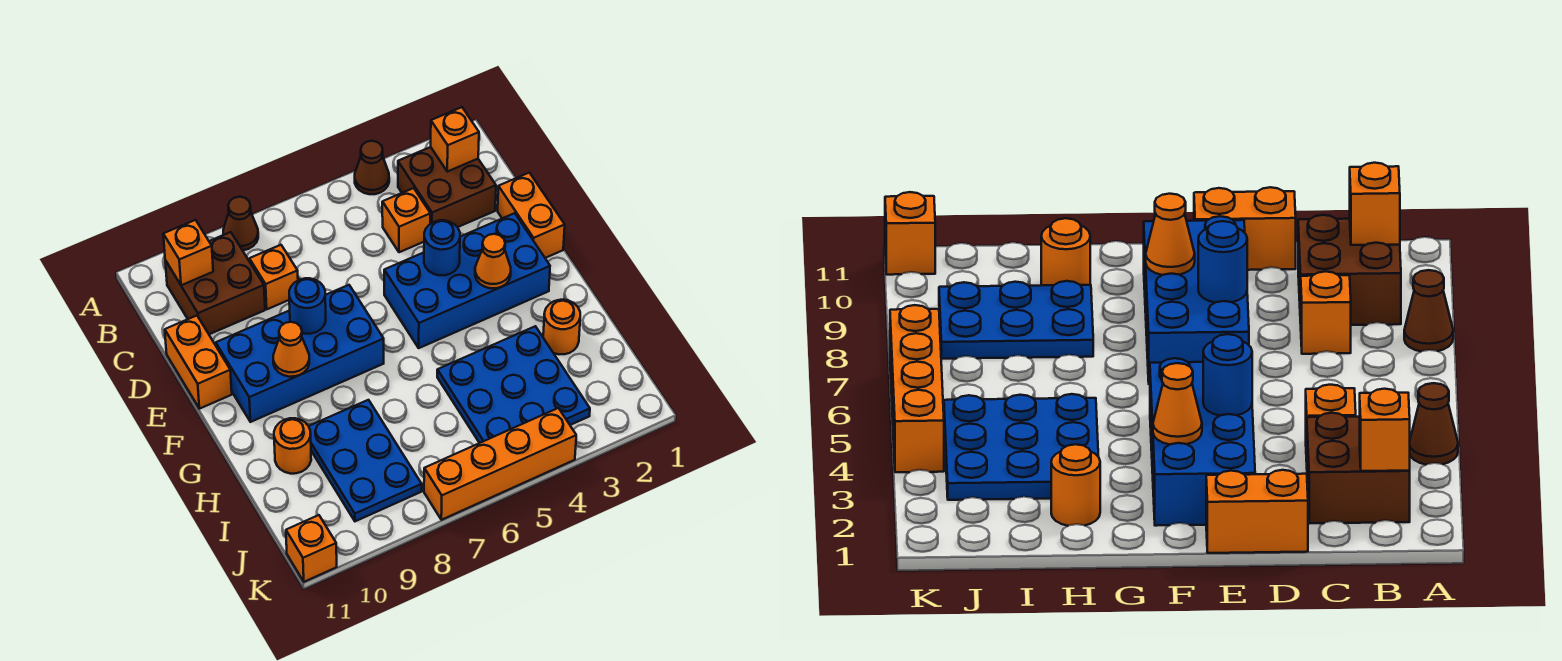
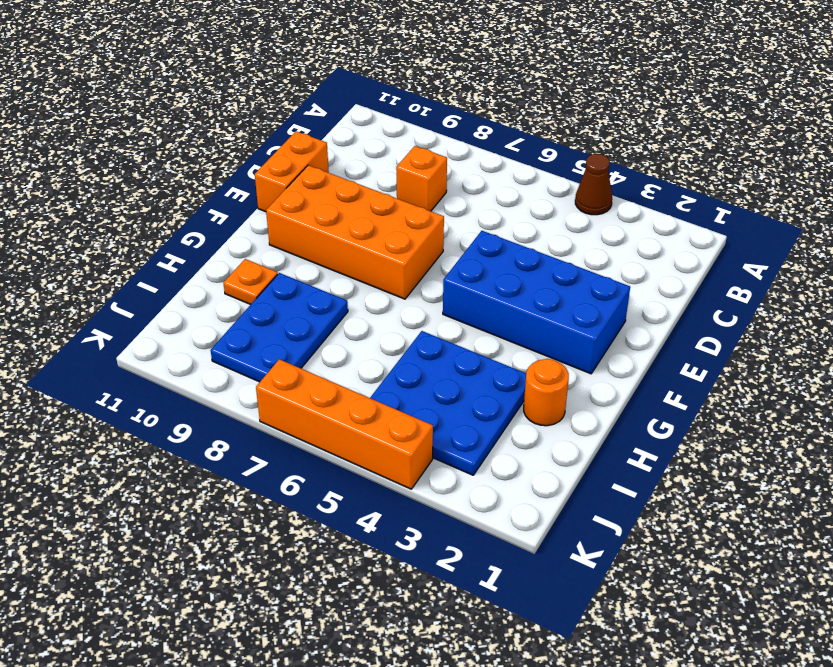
orange 2x4 brick [266,165,444,299] -> blue 2x4 brick [216,285,384,422]
orange 1x1 plate [223,259,278,305] -> orange 1x1 round brick [274,418,311,474]
none -> brown 1x1 cone [223,197,258,250]
none -> brown 2x2 brick [398,147,496,227]
none -> brown 2x2 brick [165,232,265,334]

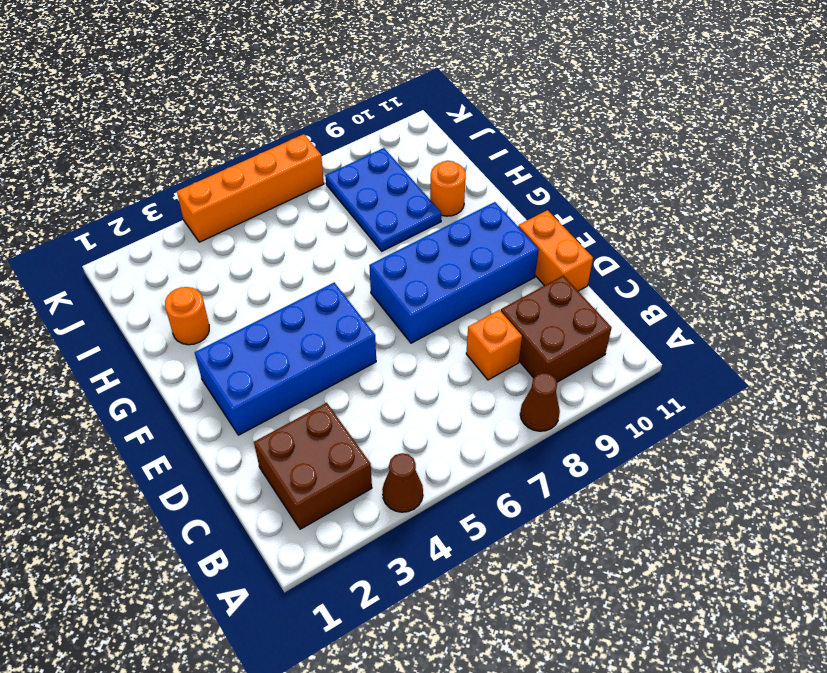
none -> orange 1x1 brick [382,188,430,252]
none -> orange 1x2 brick [498,173,565,258]
none -> blue 3x3 plate [437,326,590,443]

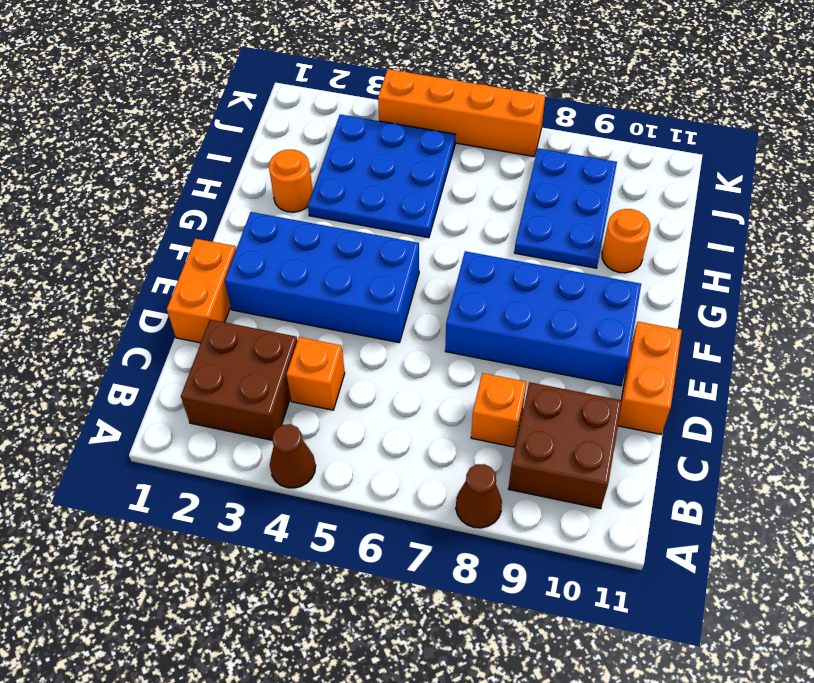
none -> orange 1x1 brick [286,515,337,582]
none -> orange 1x1 brick [431,107,479,172]
none -> orange 1x1 brick [163,220,213,285]

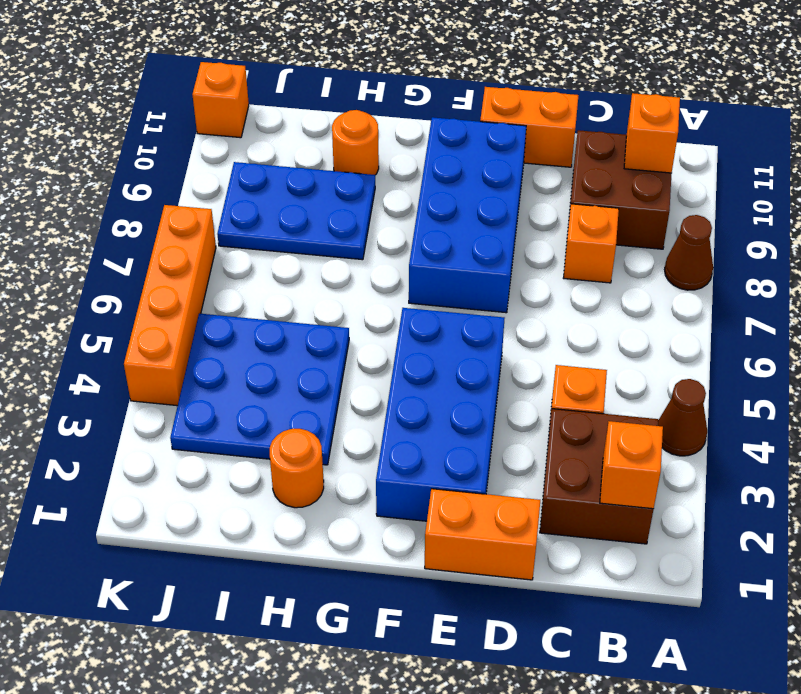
none -> blue 1x1 round brick [424,220,460,275]
none -> blue 1x1 round brick [289,278,326,334]
none -> orange 1x1 cone [475,234,511,288]

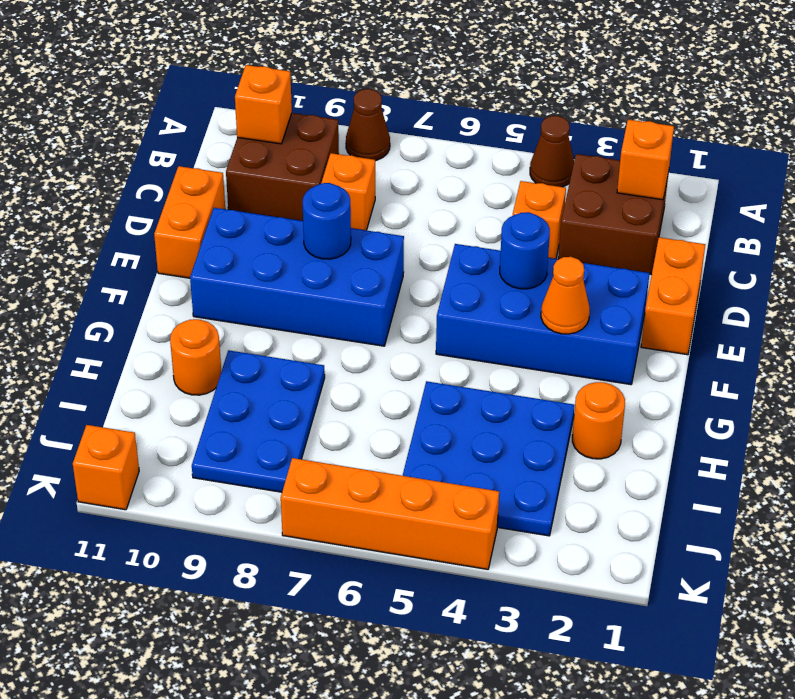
none -> orange 1x1 cone [273,322,309,377]

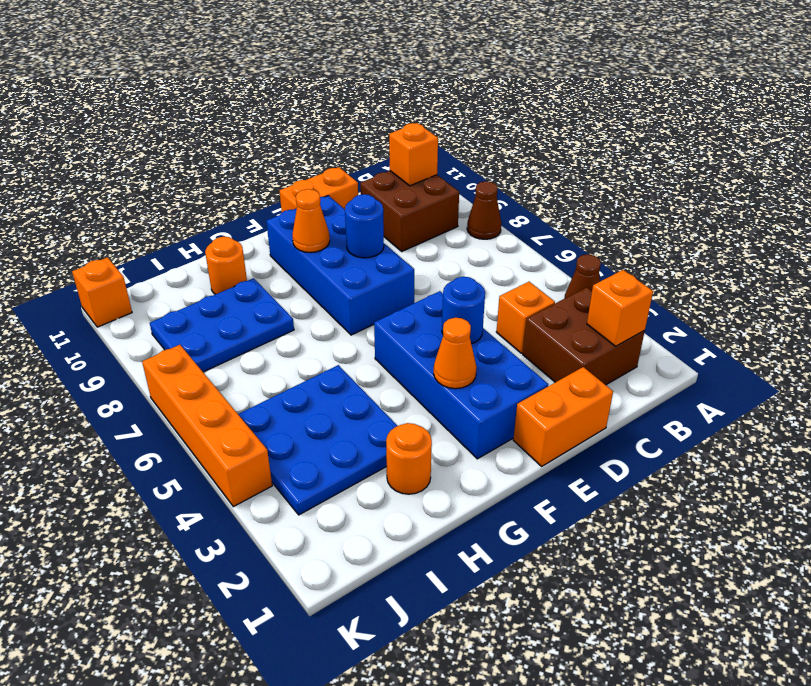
none -> orange 1x1 brick [249,245,298,309]

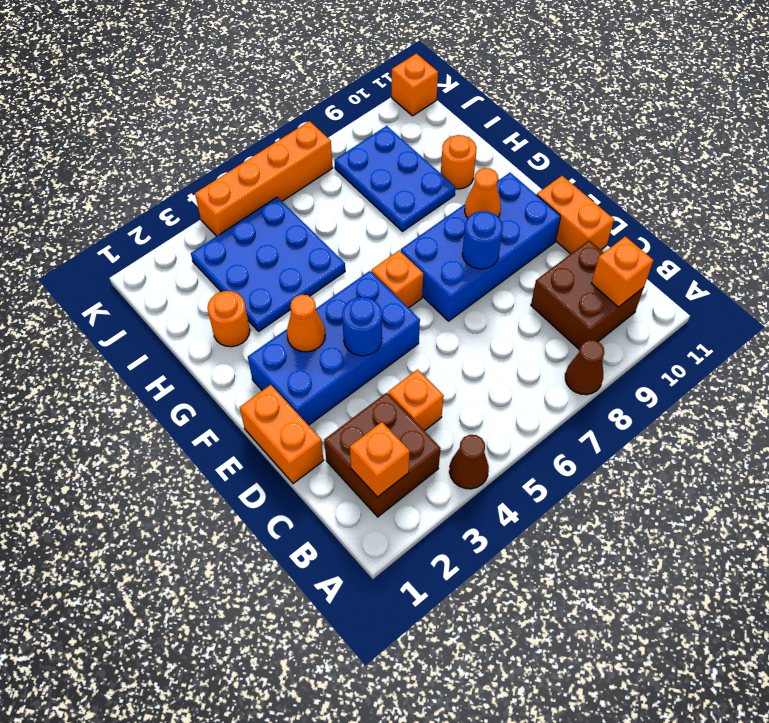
orange 1x1 brick [371,250,423,308] -> orange 1x1 brick moved to [249,245,298,309]

